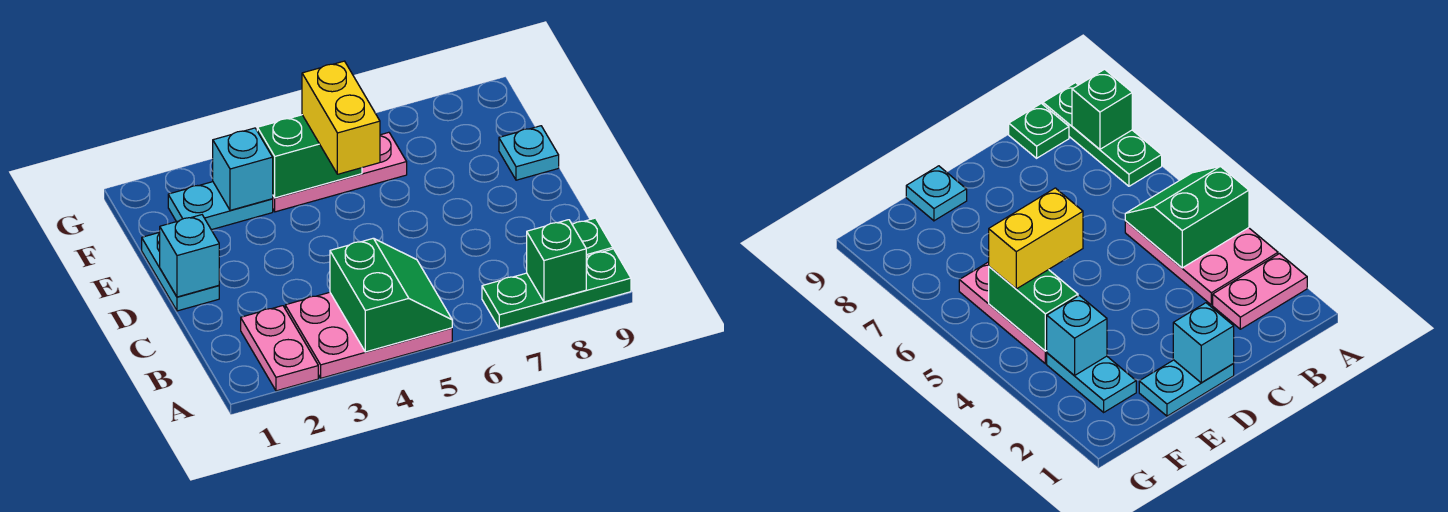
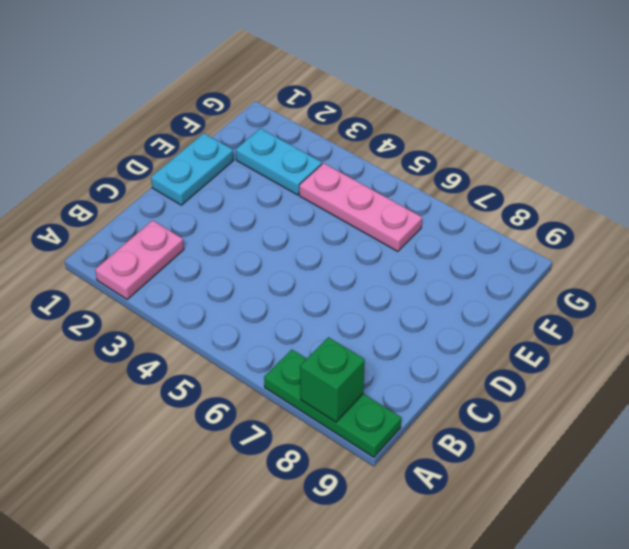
none -> pink 2x3 plate [285,292,452,378]
none -> green 1x1 plate [573,218,613,256]
none -> cyan 1x1 plate [499,126,559,180]

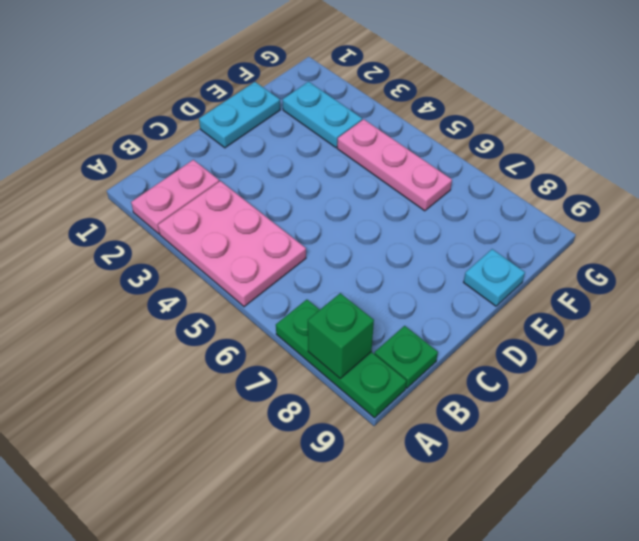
none -> green 2x2 slope [330,238,452,352]
none -> cyan 1x1 brick [160,215,219,297]
none -> cyan 1x1 brick [213,128,273,210]

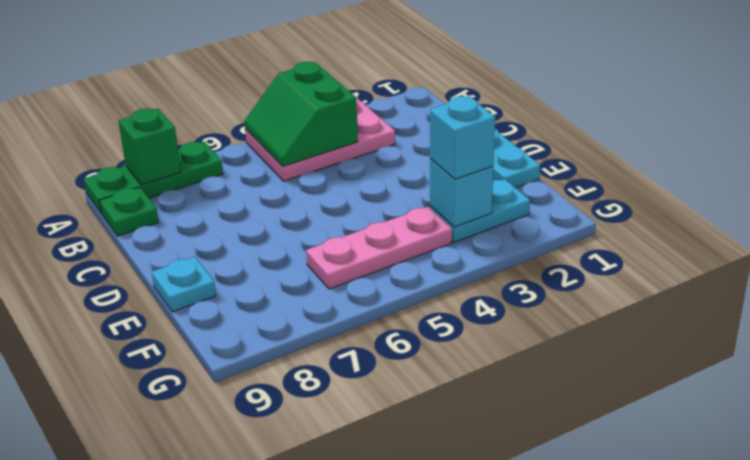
cyan 1x1 brick [430,96,495,179] -> cyan 1x1 brick moved to [160,215,219,297]
none -> pink 1x2 plate [241,306,318,391]
none -> green 1x2 brick [257,115,362,198]
none -> yellow 1x2 brick [302,61,380,174]

